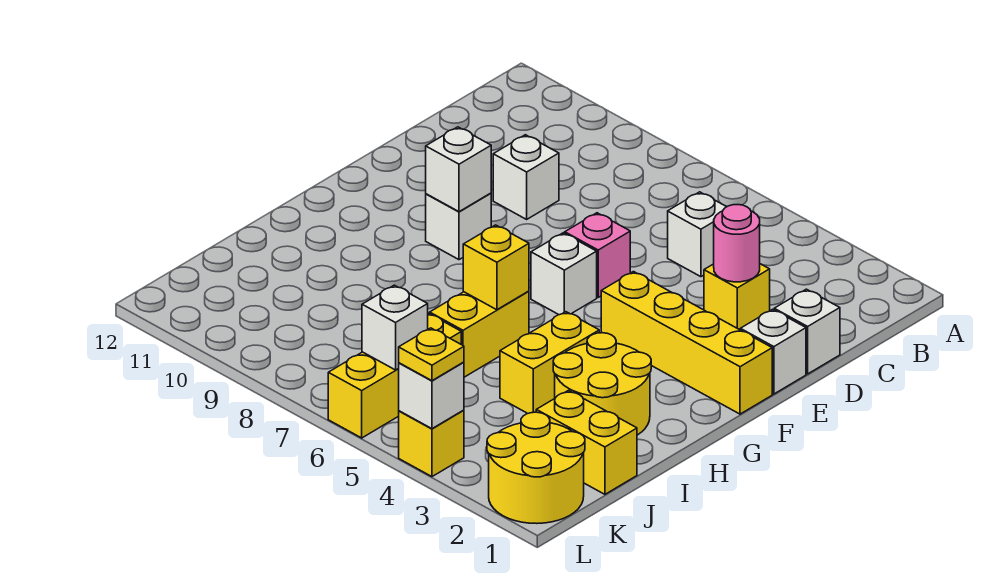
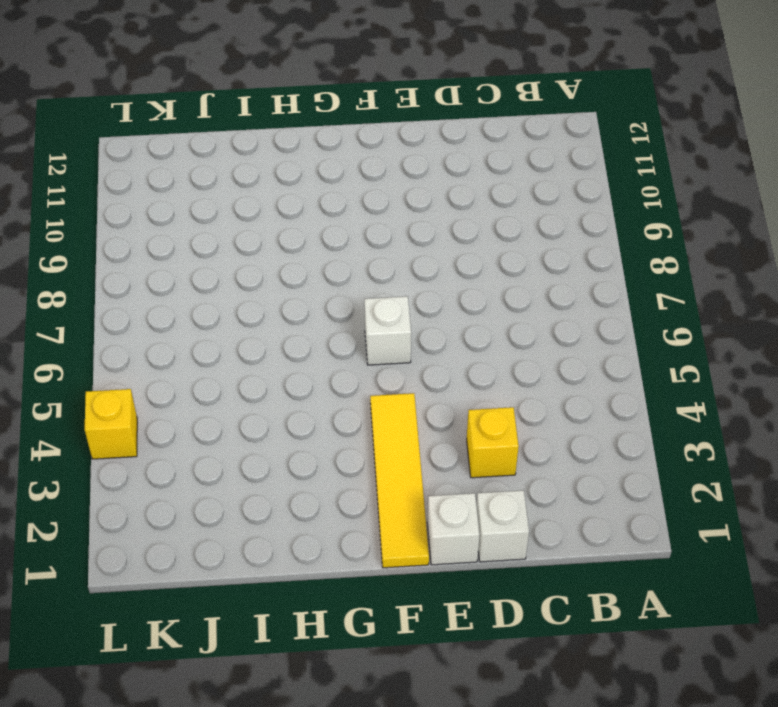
yellow 1x4 tile [370,393,429,568] -> yellow 1x4 brick [601,272,772,414]
none -> white 1x1 brick [668,192,726,277]
none -> white 1x1 brick [493,135,559,219]
none -> pink 1x1 brick [565,213,630,297]

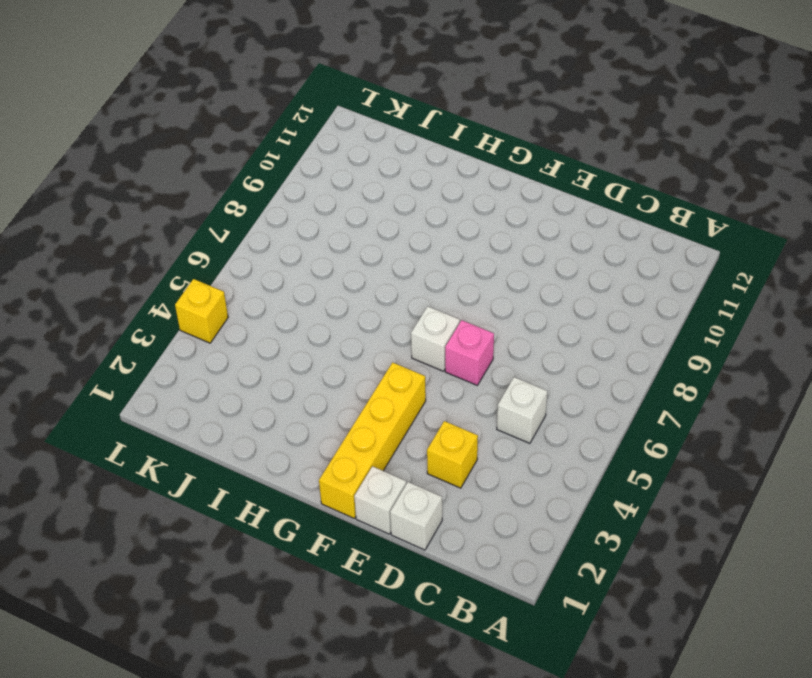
none -> white 1x1 brick [493,135,559,219]
none -> white 1x1 brick [426,193,491,260]
none -> yellow 2x2 round brick [553,333,651,435]

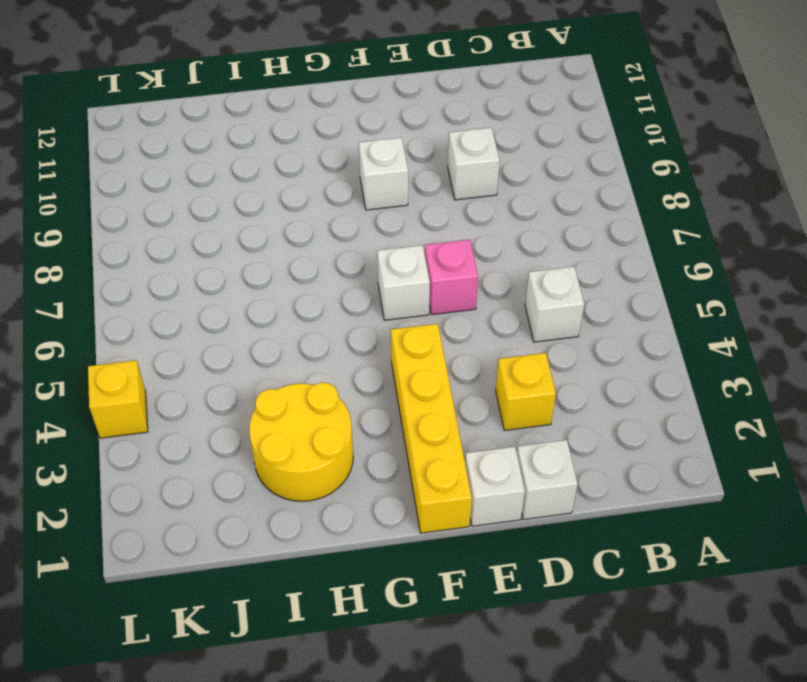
none -> yellow 1x2 brick [500,312,599,414]
none -> yellow 1x2 brick [430,291,529,377]
none -> yellow 1x2 brick [536,390,637,494]

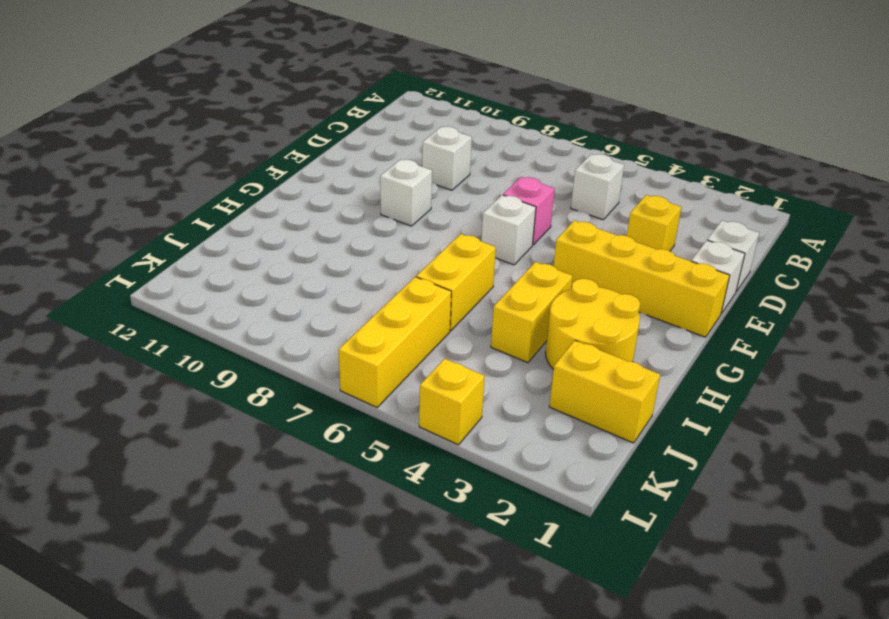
none -> yellow 2x2 round brick [487,412,585,523]
none -> pink 1x1 round brick [714,205,760,282]
none -> white 1x1 brick [426,127,491,212]

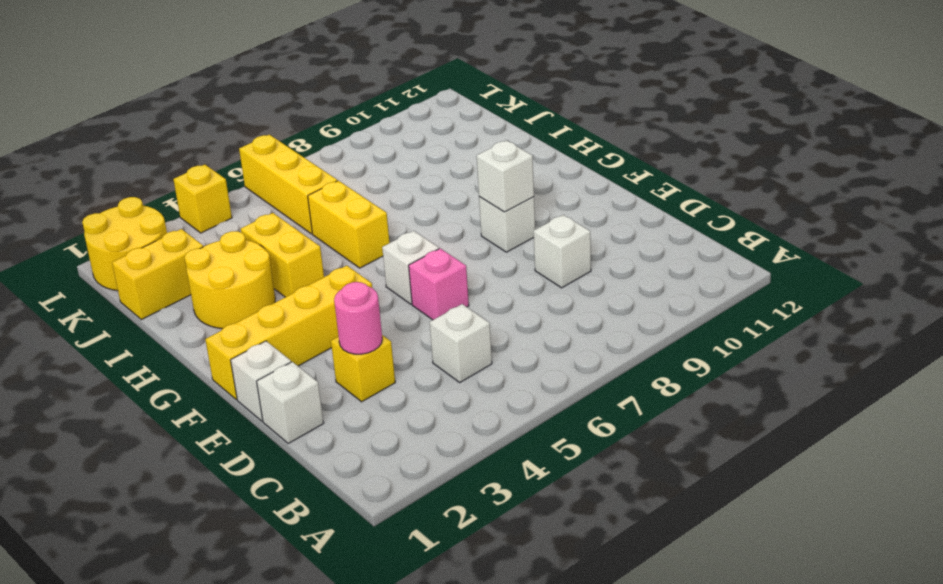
none -> yellow 1x1 brick [463,225,529,310]
none -> white 1x1 brick [362,285,428,370]
none -> white 1x1 brick [399,362,464,429]

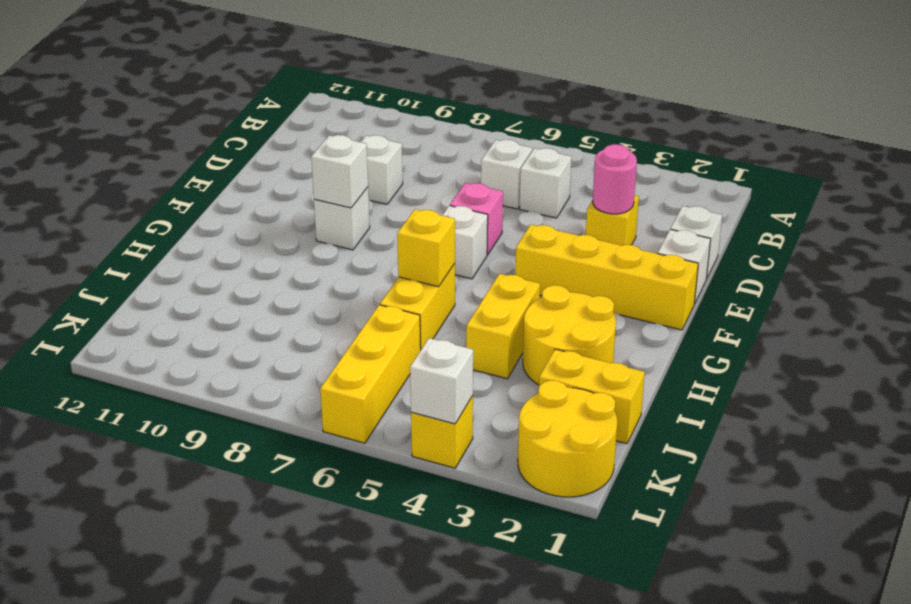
white 1x1 brick [481,140,532,209] -> white 1x1 brick moved to [362,285,428,370]
none -> yellow 1x1 plate [399,328,464,381]

